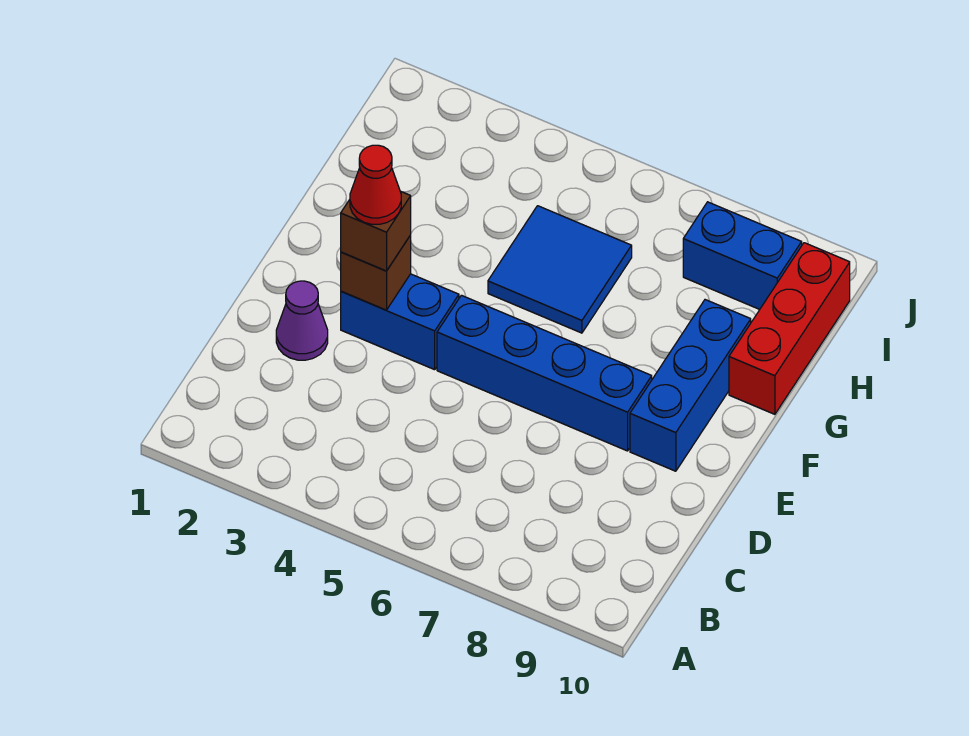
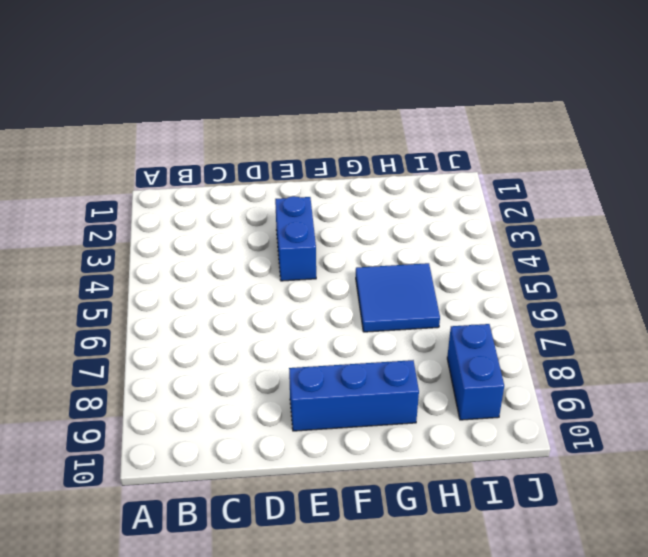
none -> purple 1x1 cone [276,281,328,360]
none -> blue 1x4 brick [437,295,652,451]

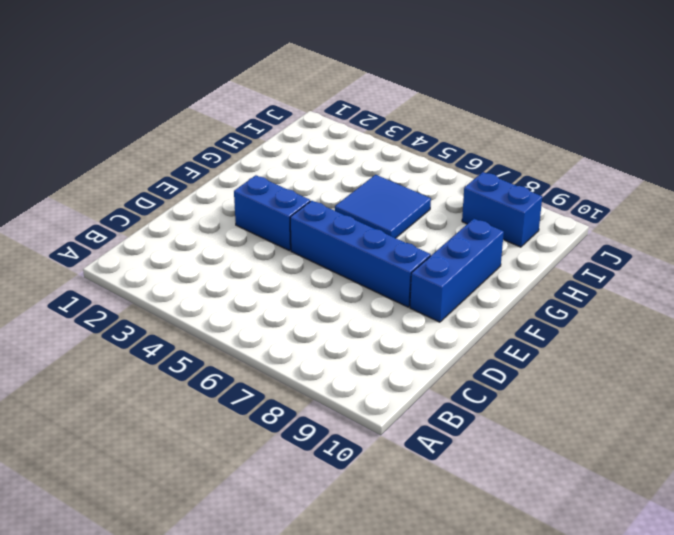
none -> purple 1x1 cone [276,281,328,360]
none -> red 1x3 brick [729,243,850,414]

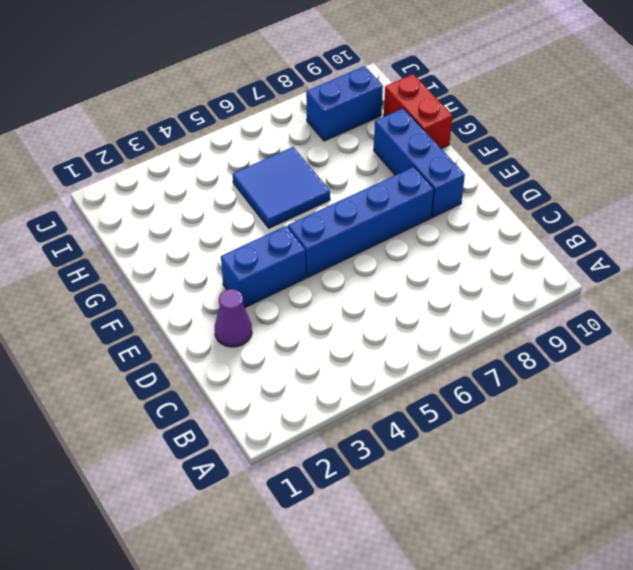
red 1x2 brick [384,74,452,149] -> red 1x3 brick [729,243,850,414]
none -> brown 1x1 brick [341,235,411,310]
none -> brown 1x1 brick [341,191,411,271]

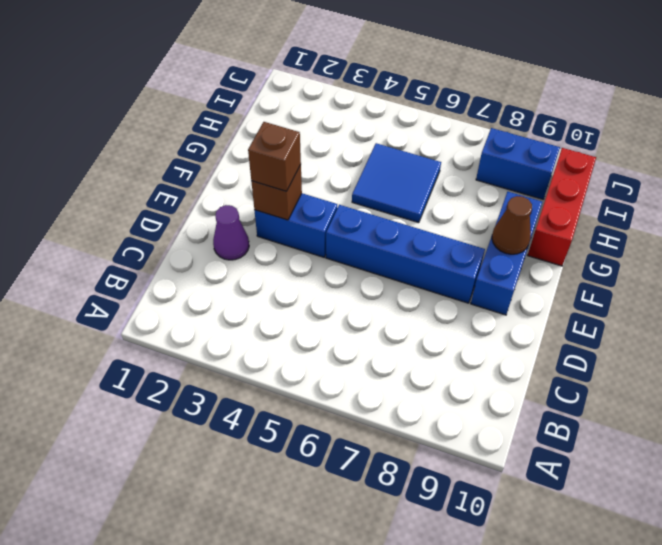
brown 1x1 cone [492,196,532,254] -> none
none -> red 1x1 cone [350,145,401,224]

